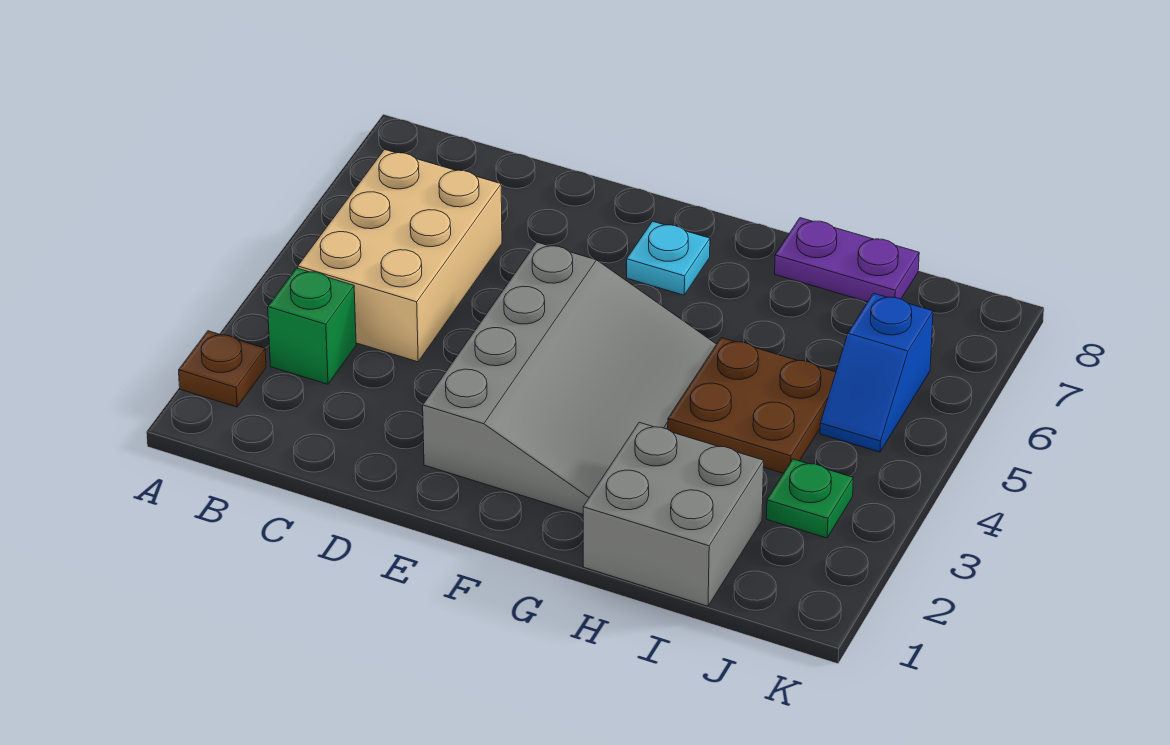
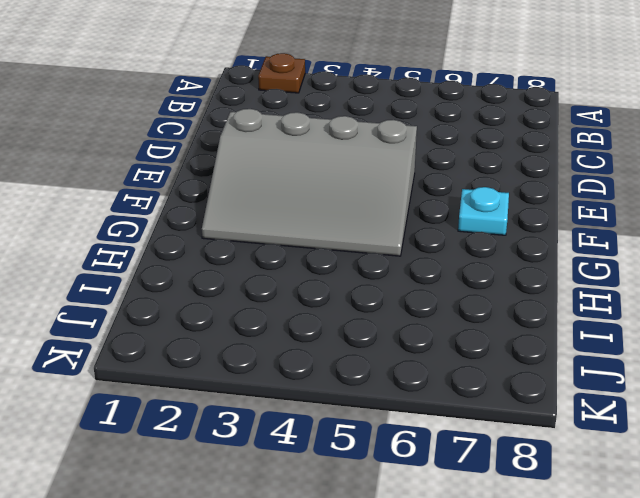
none -> green 1x1 brick [268,268,356,384]
none -> tan 2x3 brick [298,150,502,362]

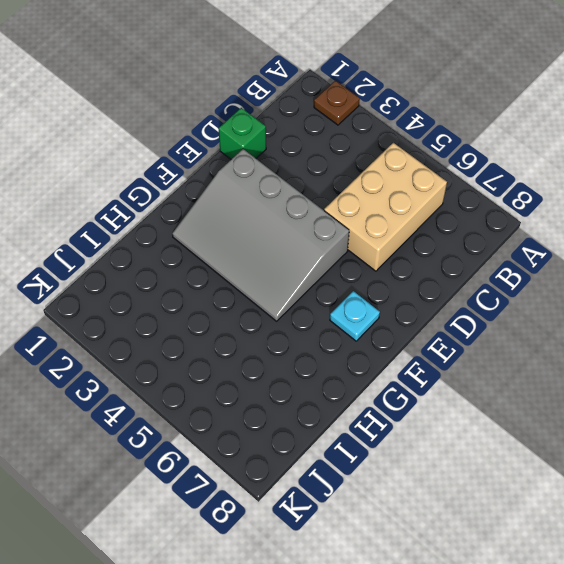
tan 2x3 brick [324,143,447,271] -> tan 2x3 brick turned to [298,150,502,362]
green 1x1 brick [218,108,266,159] -> green 1x1 brick moved to [268,268,356,384]
none -> grey 2x2 brick [583,422,764,606]
none -> brown 2x2 plate [668,338,836,473]

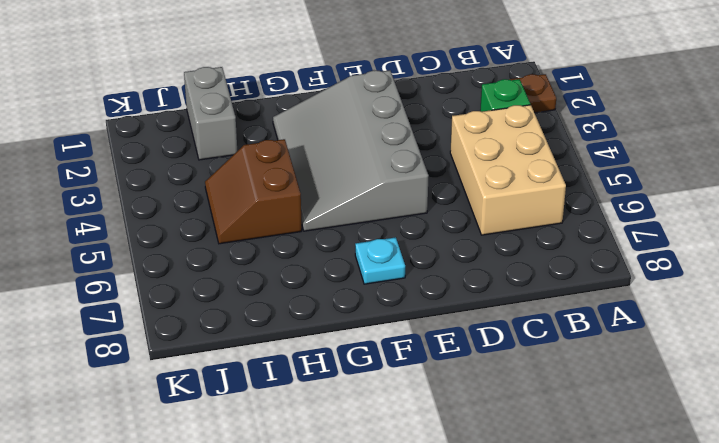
brown 2x2 slope [205,139,302,244] -> brown 2x2 plate [668,338,836,473]
grey 1x2 brick [184,67,237,160] -> grey 2x2 brick [583,422,764,606]
none -> purple 1x2 plate [775,218,919,302]
none -> green 1x1 plate [766,459,853,538]

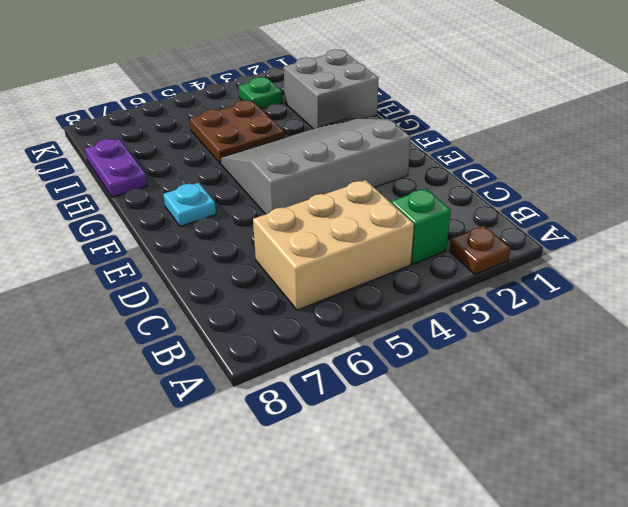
none -> blue 1x2 slope [820,293,933,452]

